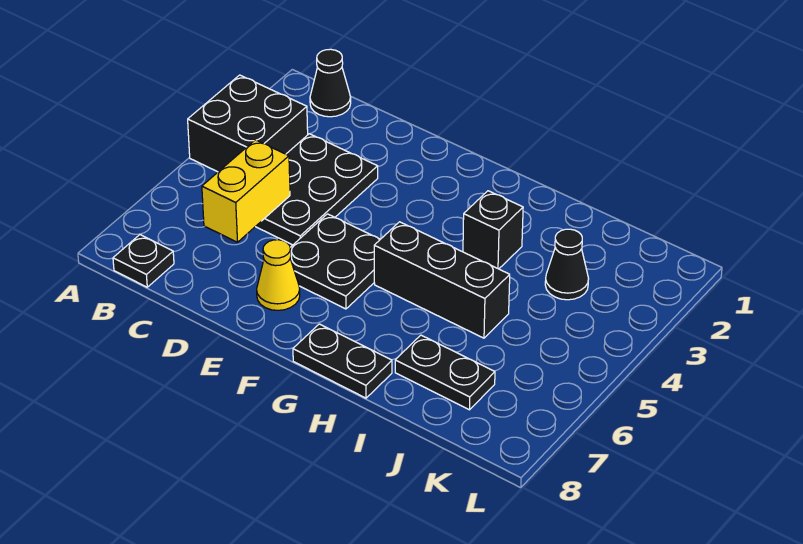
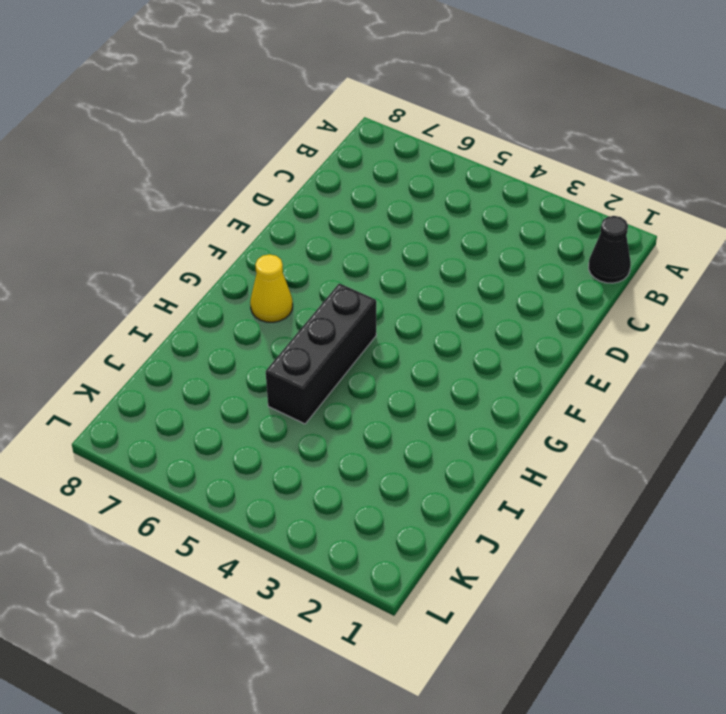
yellow 1x1 cone [250,254,293,322] -> yellow 1x1 cone moved to [257,240,300,310]
none -> black 2x2 brick [188,75,308,172]
none -> black 1x1 plate [113,235,174,287]
none -> black 2x3 plate [256,134,378,245]

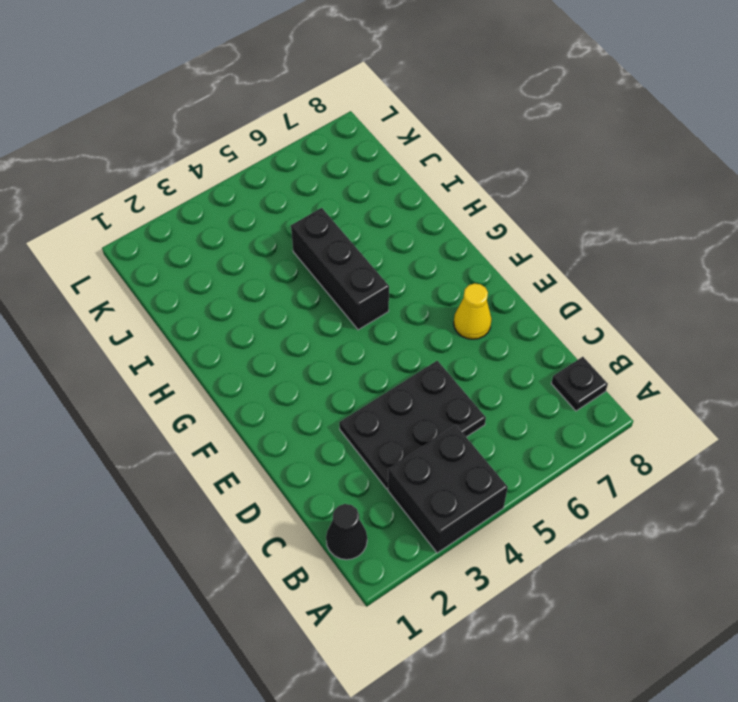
none -> black 2x2 plate [290,214,380,309]
none -> black 1x2 plate [293,324,392,398]
none -> black 1x1 brick [463,191,523,269]

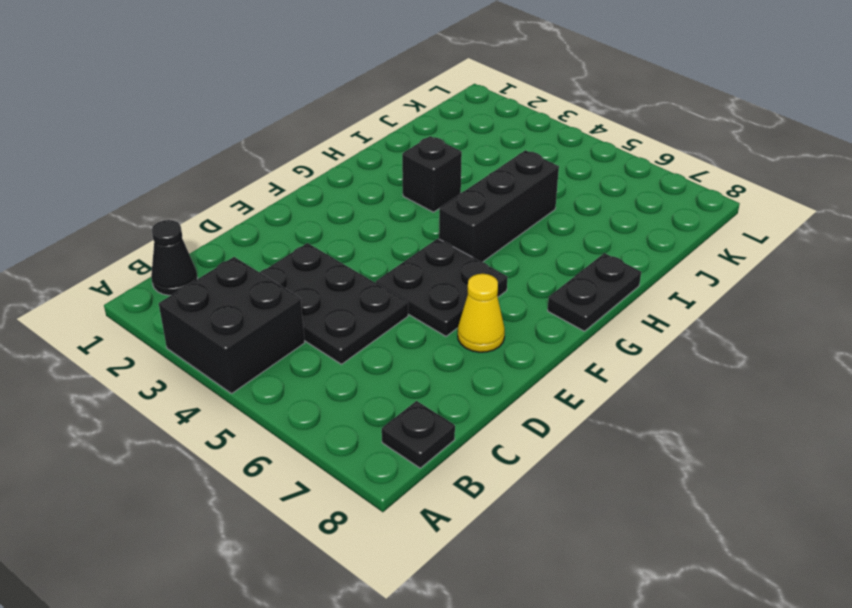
none -> black 1x2 plate [395,335,495,410]
none -> black 1x1 cone [545,229,589,300]
none -> yellow 1x2 brick [202,140,290,242]

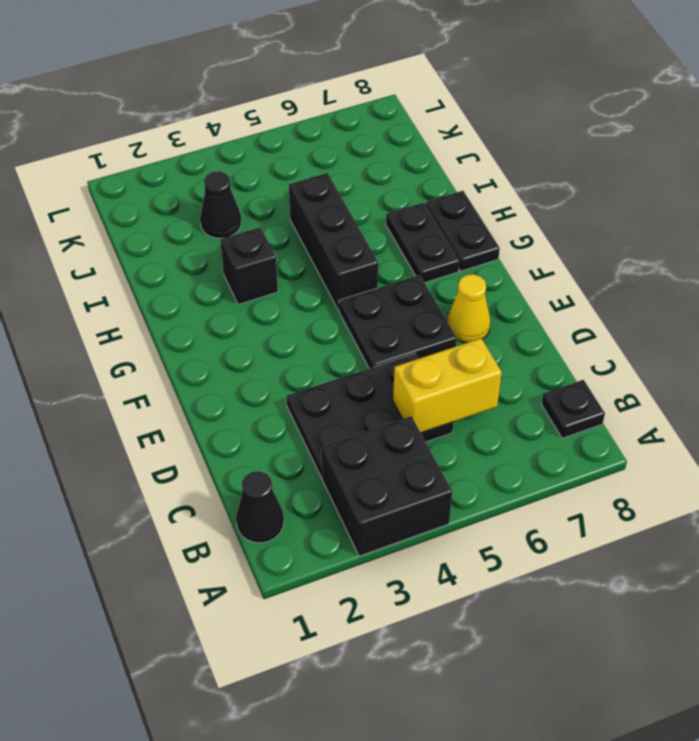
black 1x2 plate [386,203,460,283] -> black 1x2 plate moved to [395,335,495,410]

